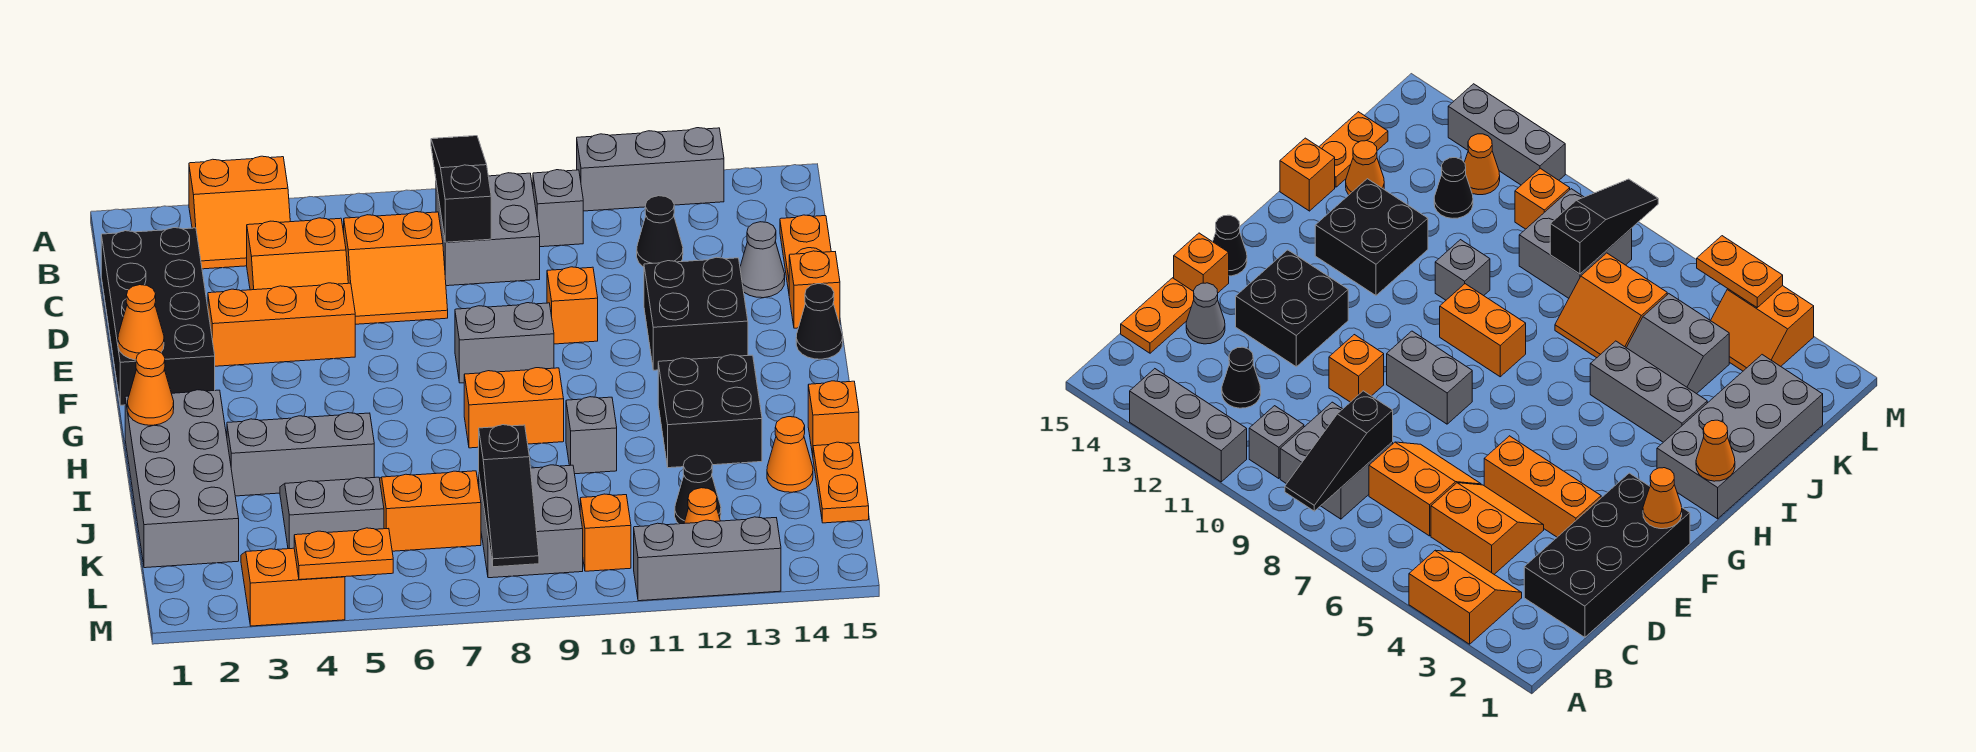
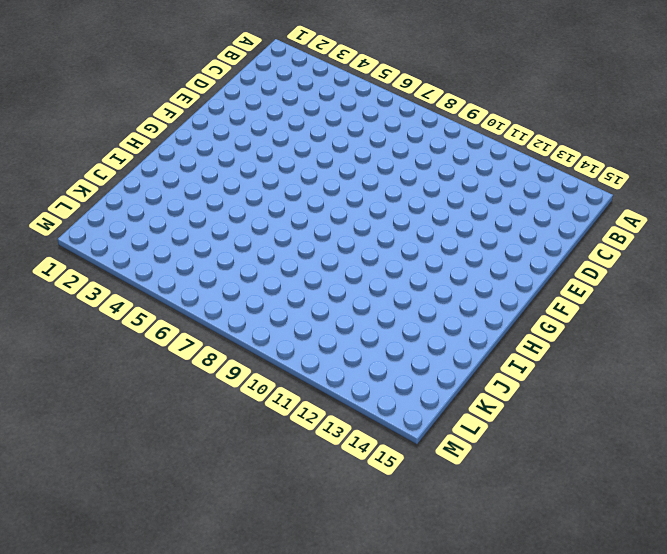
none -> orange 2x2 slope [189,156,290,269]
none -> grey 1x3 brick [577,128,724,211]
none -> grey 2x2 brick [436,173,540,286]
none -> grey 1x1 brick [533,170,583,247]

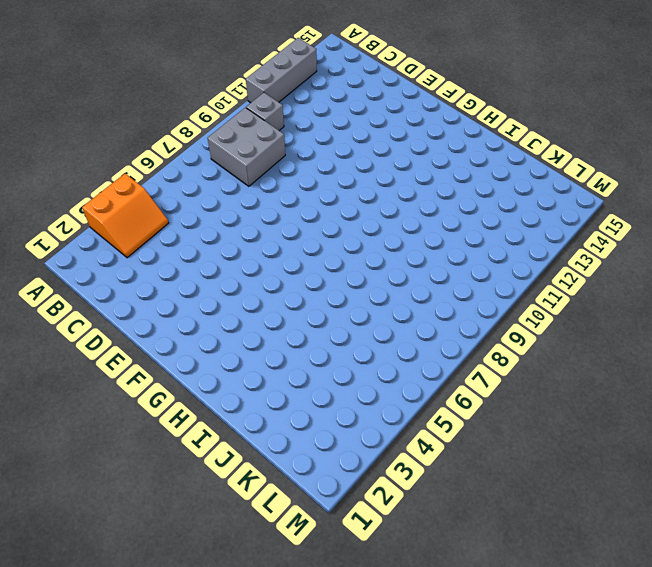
none -> black 2x4 brick [101,228,215,405]
none -> orange 2x2 slope [247,218,348,290]
none -> orange 2x2 slope [344,212,448,324]
none -> black 1x1 cone [637,196,683,267]

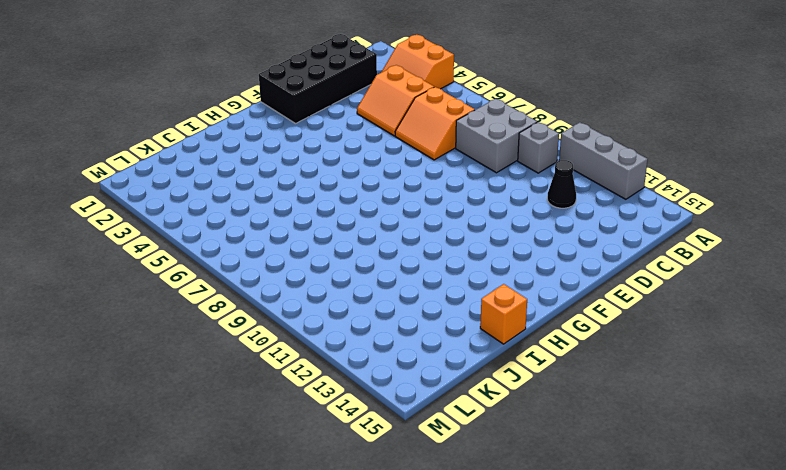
none -> orange 1x2 plate [780,215,831,291]
none -> grey 1x1 cone [740,222,785,298]
none -> orange 1x3 brick [208,283,355,366]
none -> orange 1x1 brick [547,267,598,344]

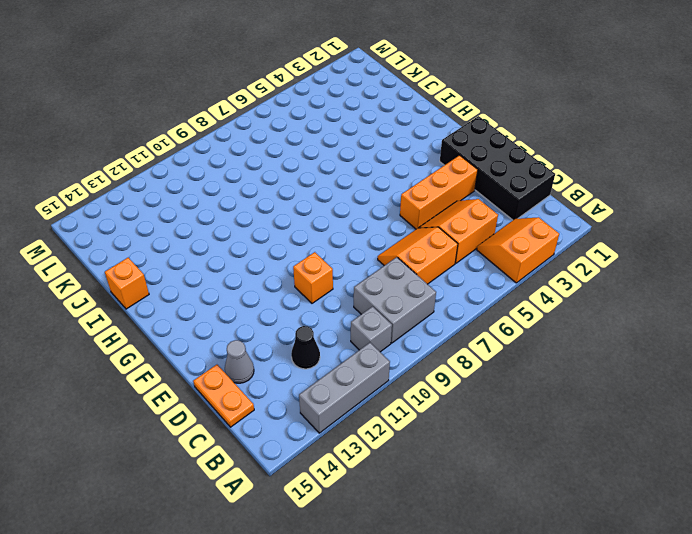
none -> black 2x2 brick [644,257,748,370]
none -> orange 1x1 brick [789,251,840,328]
none -> grey 1x2 brick [455,303,554,383]
none -> black 1x1 cone [796,284,843,359]

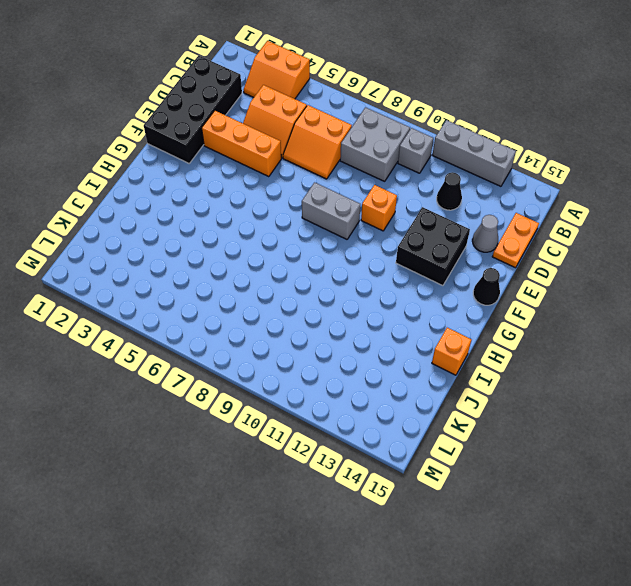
none -> orange 1x1 brick [789,251,840,328]
none -> grey 2x4 brick [125,390,239,568]
none -> orange 1x2 brick [464,368,564,448]
none -> black 2x2 brick [658,355,762,468]

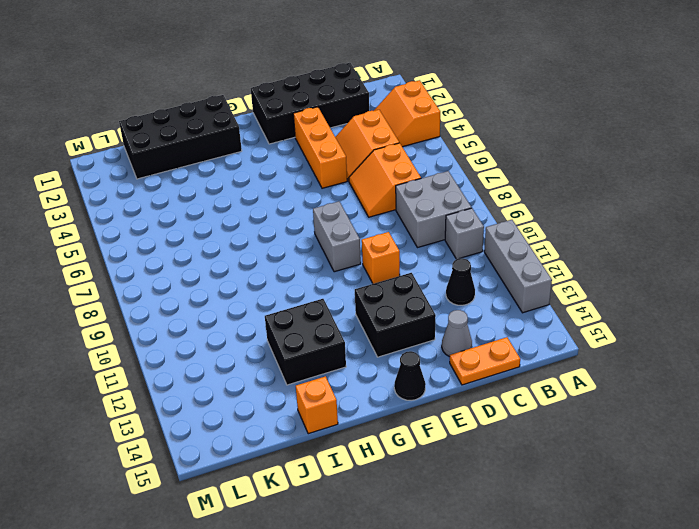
black 2x4 brick [119,95,242,179] -> grey 2x4 brick [125,390,239,568]
none -> orange 1x1 brick [789,251,840,328]
none -> orange 1x2 brick [464,368,564,448]
none -> grey 1x3 brick [227,413,374,496]
none -> grey 1x1 brick [566,397,617,474]

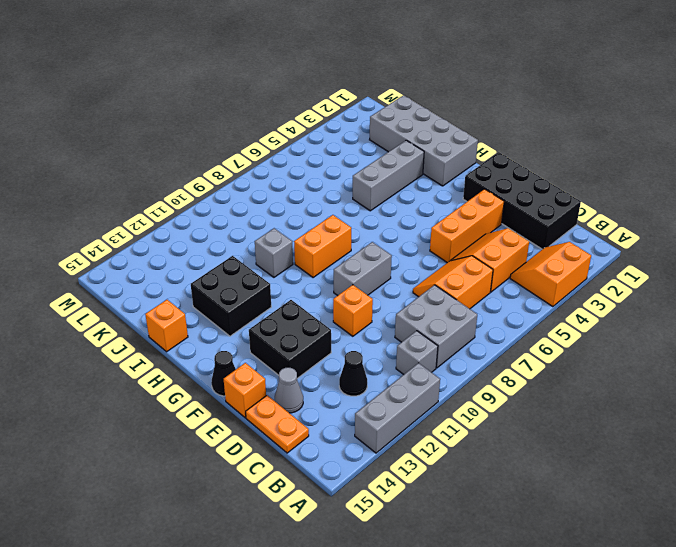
none -> grey 2x2 slope [280,477,384,549]
none -> orange 2x2 slope [380,471,481,551]
none -> orange 1x1 cone [767,417,813,492]
none -> orange 1x2 plate [813,442,869,523]

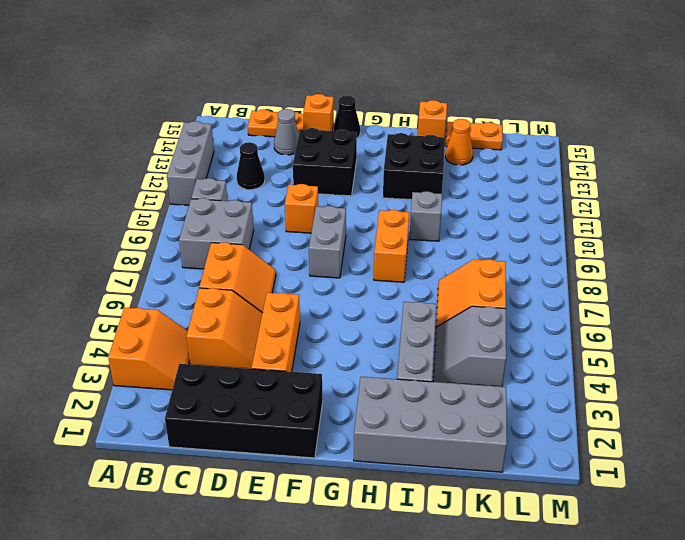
none -> grey 2x2 brick [479,465,583,578]
none -> black 1x1 cone [675,455,721,524]
none -> orange 2x2 slope [241,548,345,626]
none -> orange 1x1 brick [580,494,631,571]

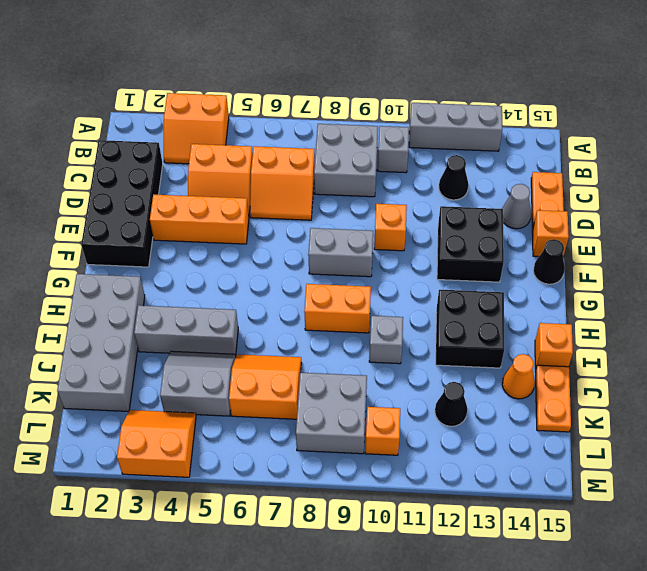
none -> orange 1x1 cone [684,488,720,524]
none -> grey 1x3 brick [634,517,781,601]
none -> black 1x3 slope [431,136,491,242]
none -> orange 1x1 cone [118,285,164,360]

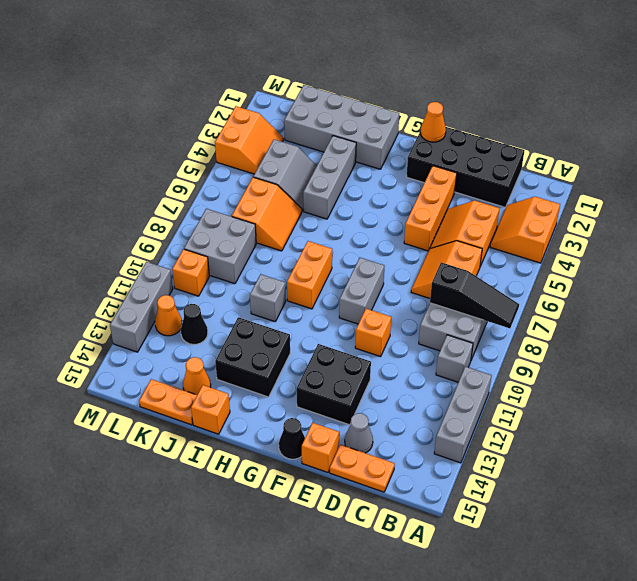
none -> black 1x1 cone [637,196,683,267]
none -> orange 1x1 cone [127,350,174,425]
none -> black 1x3 slope [479,425,539,567]
none -> orange 1x2 plate [294,528,393,580]

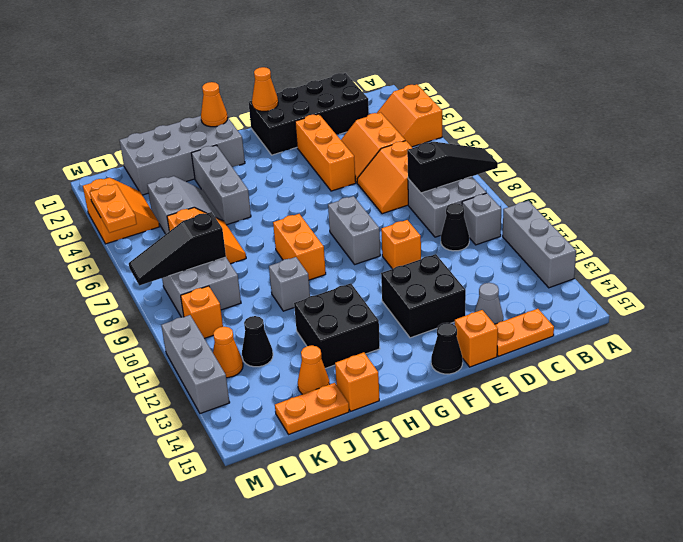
black 1x1 cone [441,203,469,251] -> black 1x1 cone moved to [637,196,683,267]

